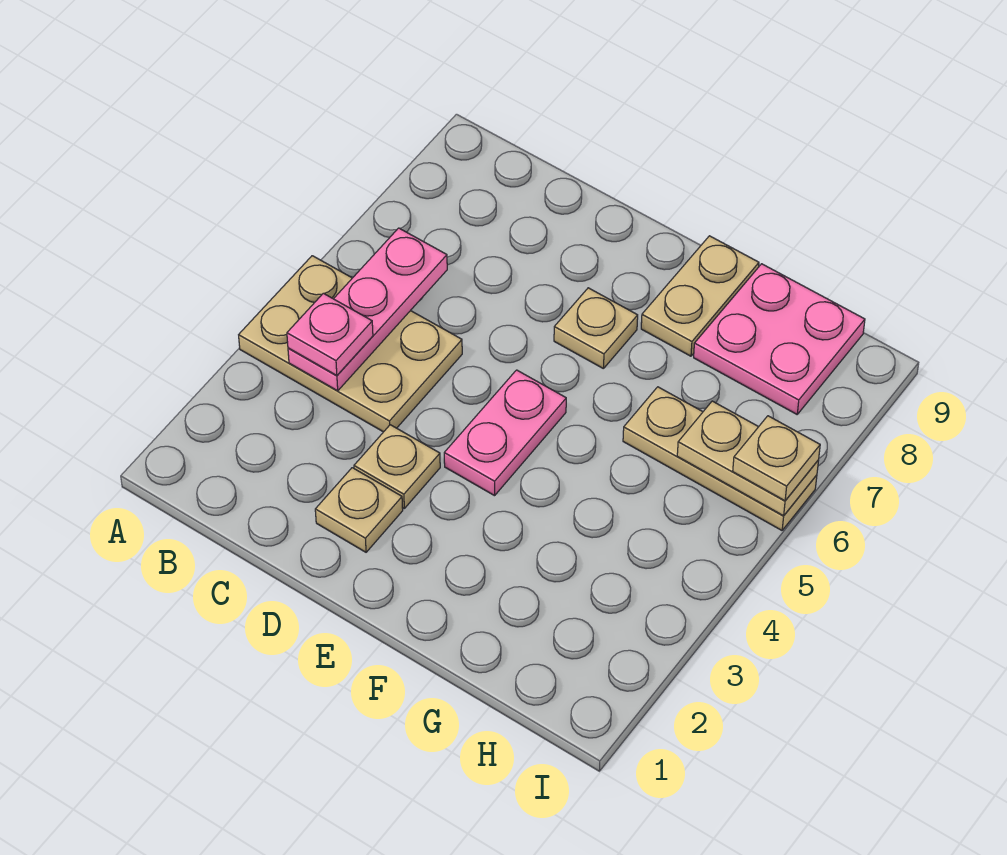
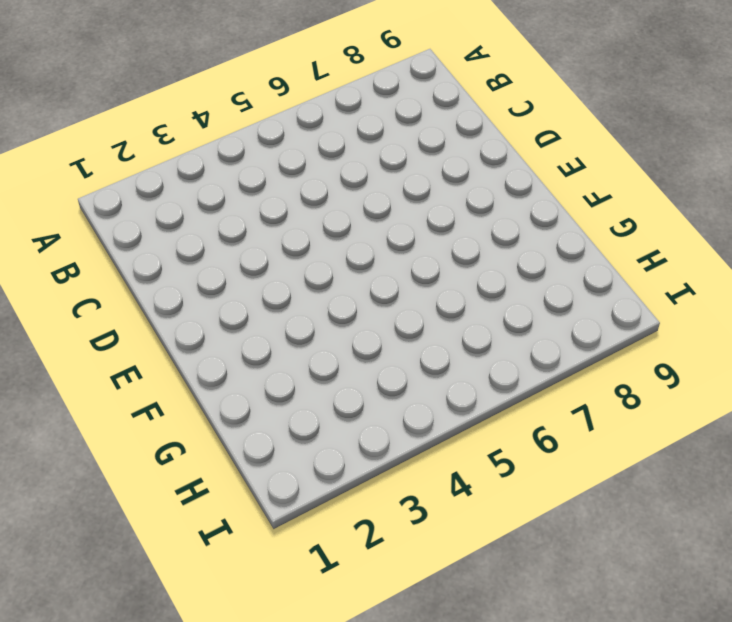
none -> tan 2x3 plate [239,256,462,432]
none -> tan 1x1 plate [315,468,403,552]
none -> tan 1x1 plate [354,425,440,508]

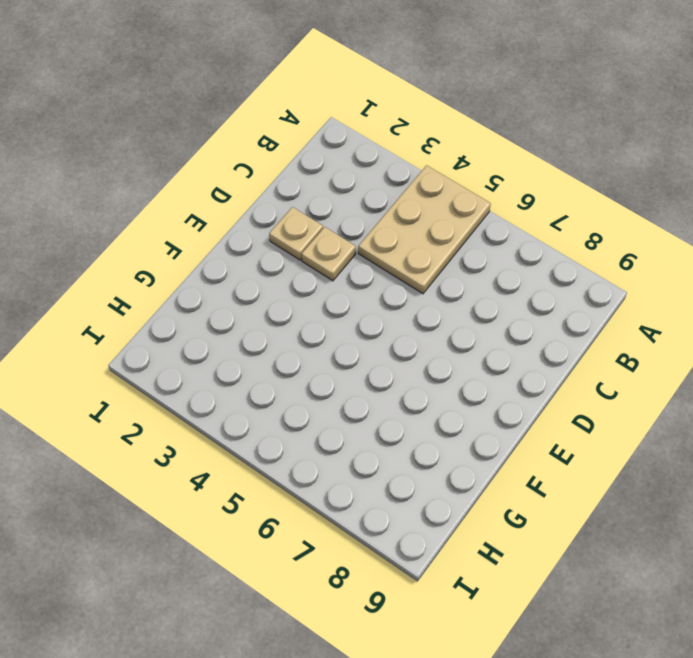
none -> pink 1x2 plate [444,370,566,496]
none -> tan 1x1 plate [554,288,638,369]
none -> tan 1x2 plate [641,236,759,356]

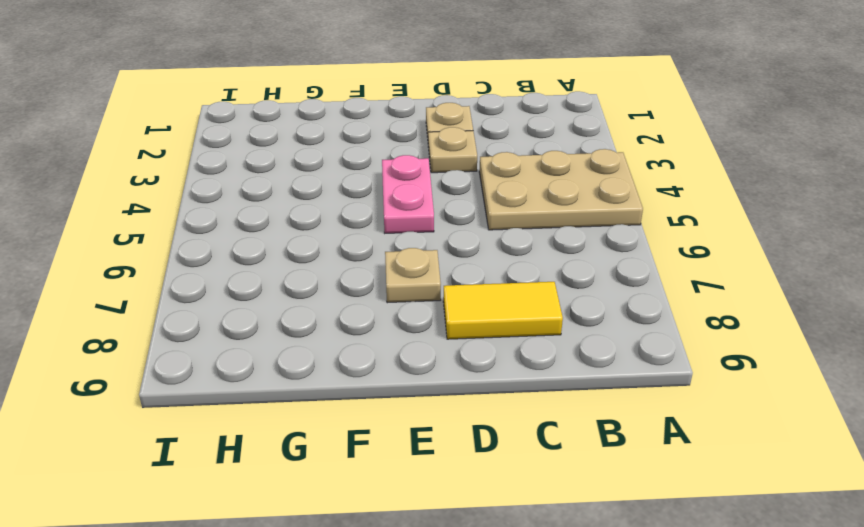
yellow 1x2 tile [443,282,563,339] -> none
none -> tan 1x2 plate [641,236,759,356]
none -> tan 1x3 plate [623,387,817,530]
none -> pink 2x2 plate [694,264,865,414]

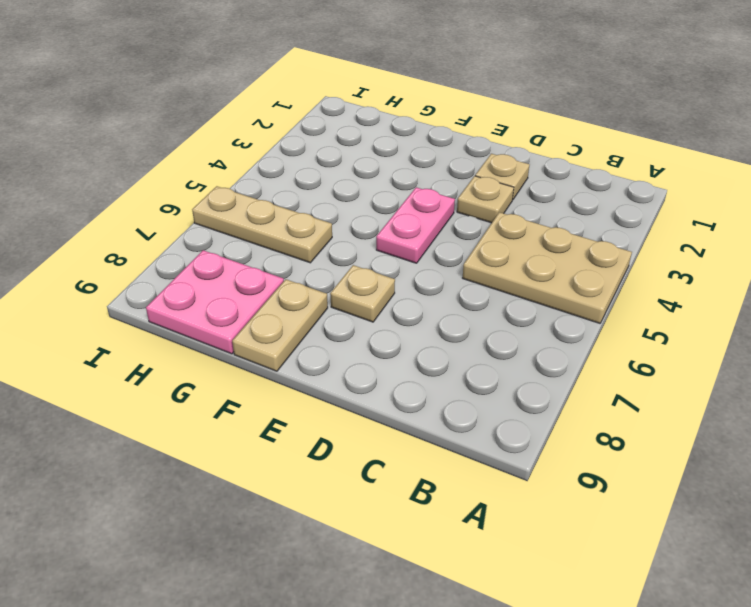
none -> pink 1x3 plate [288,228,447,391]
none -> tan 1x2 plate [677,401,819,516]
none -> pink 1x1 plate [287,293,373,376]

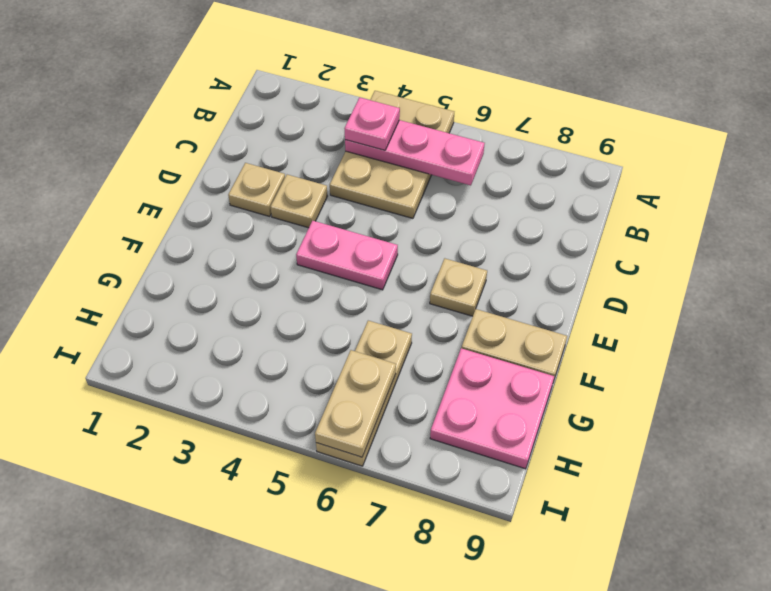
none -> tan 1x1 plate [733,416,820,501]

